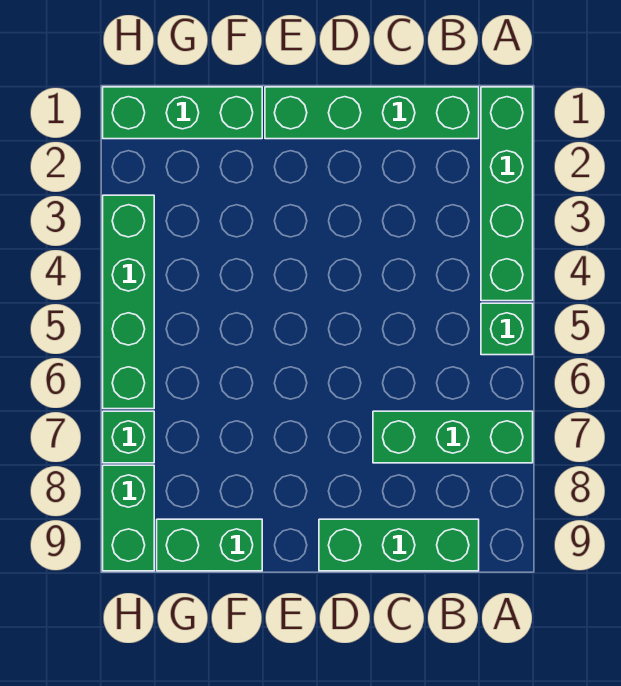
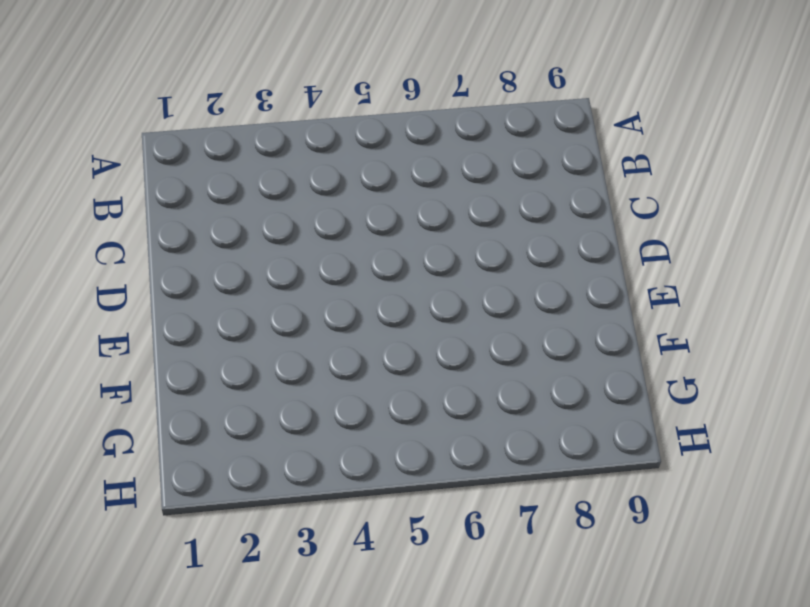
none -> green 1x4 brick [481,87,533,301]
none -> green 1x1 brick [481,303,533,355]

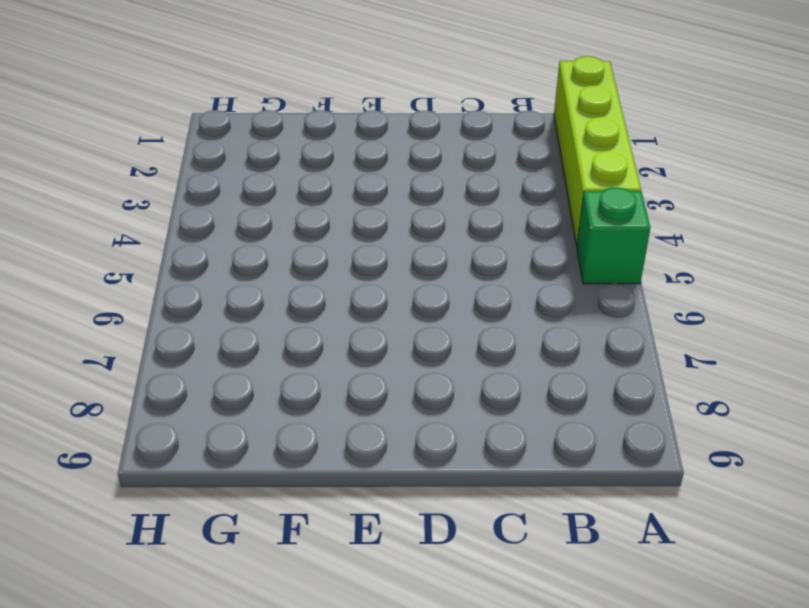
lime 1x4 brick [554,56,641,245] -> green 1x4 brick [481,87,533,301]
none -> green 1x3 brick [373,411,533,463]
none -> green 1x4 brick [265,87,479,139]

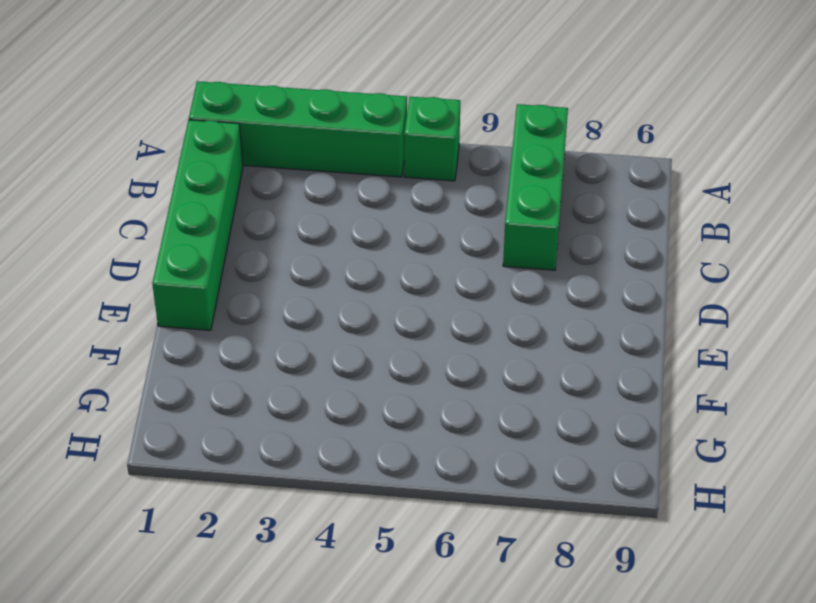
none -> green 1x3 brick [319,519,479,571]
none -> green 1x3 brick [103,87,262,139]

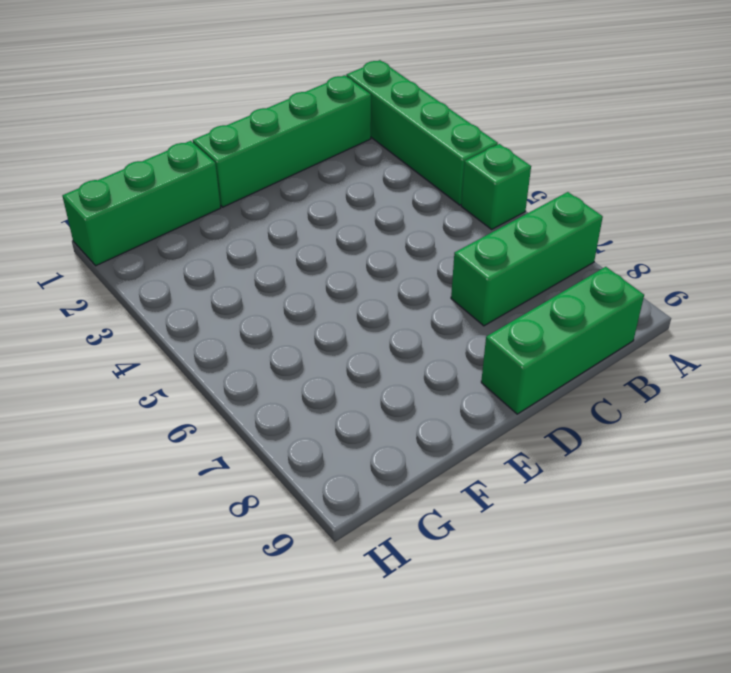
none -> green 1x2 brick [157,519,262,571]
none -> green 1x4 brick [103,195,154,409]

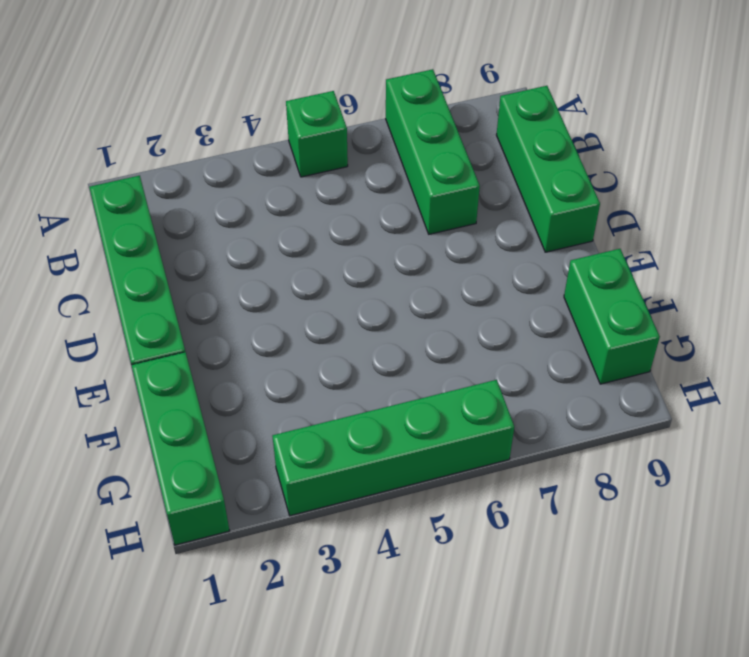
none -> green 1x4 brick [481,87,533,301]
none -> green 1x1 brick [103,411,154,463]

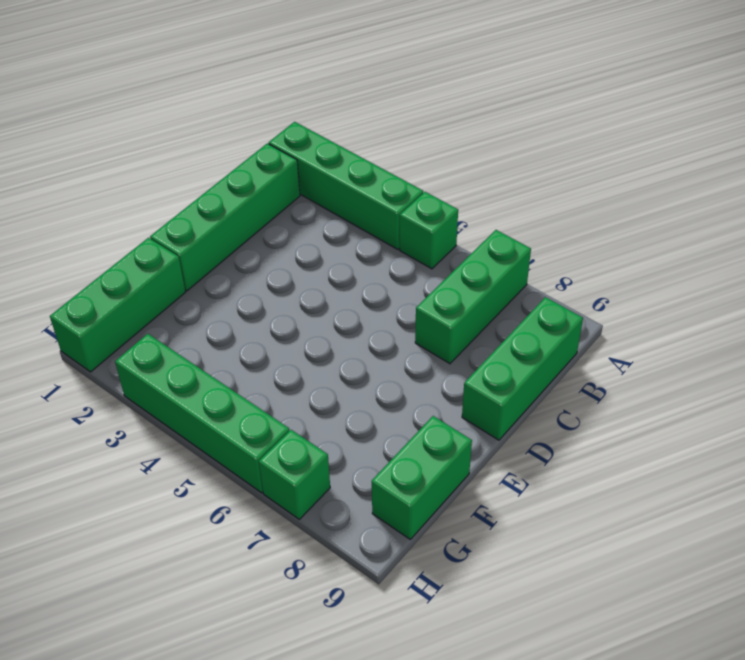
none -> green 1x2 brick [103,465,154,571]

